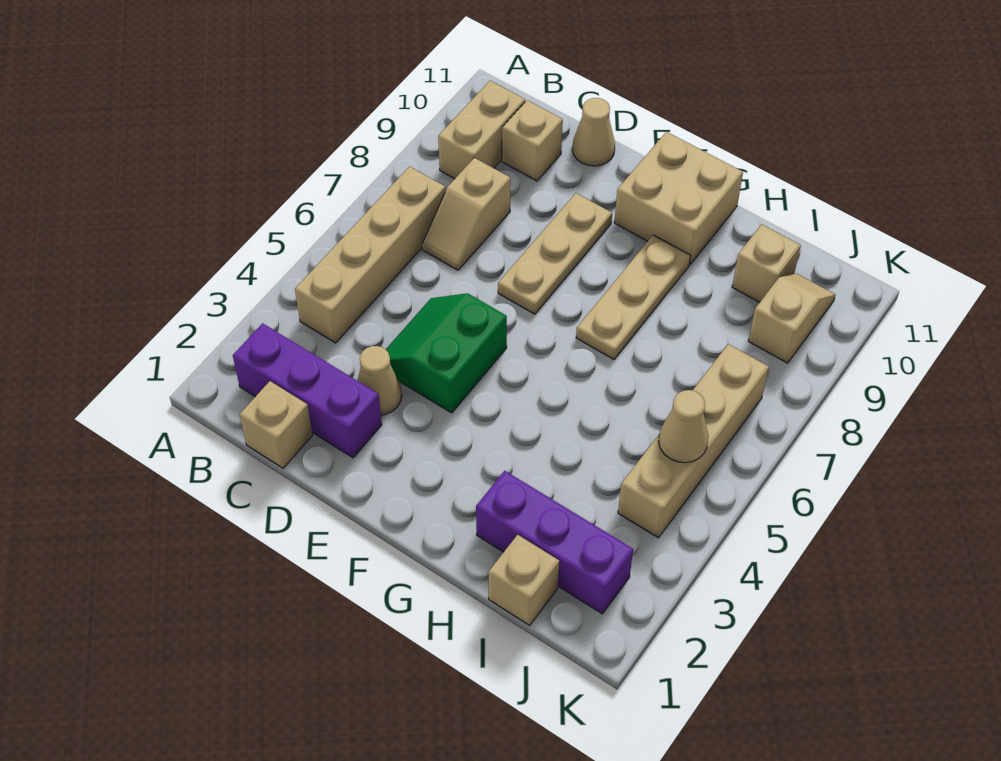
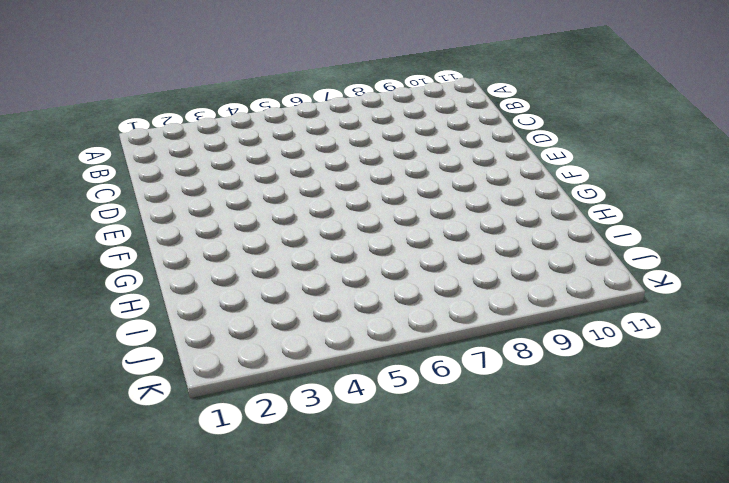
none -> purple 1x3 brick [233,323,382,458]
none -> tan 1x4 brick [295,167,445,343]
none -> tan 1x2 brick [438,81,525,179]

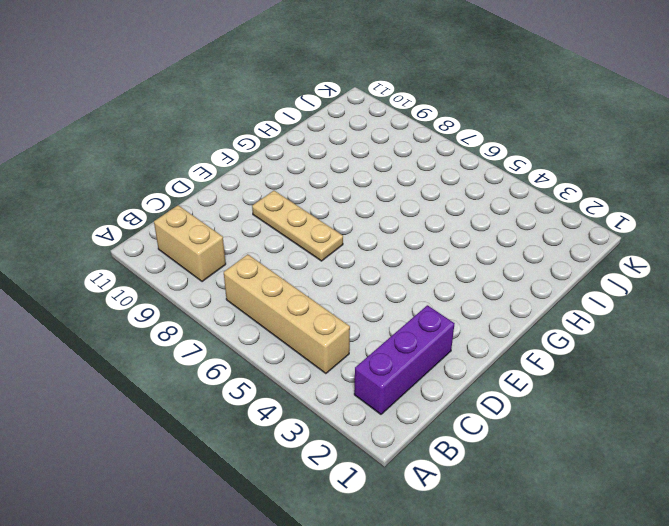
none -> tan 1x1 brick [240,381,313,468]
none -> tan 1x2 slope [422,158,510,270]
none -> tan 1x1 brick [502,100,563,181]

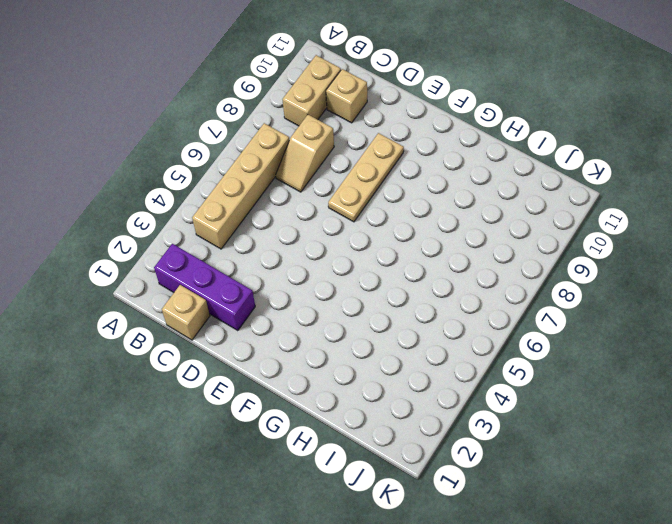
none -> tan 1x1 cone [357,346,402,415]
none -> green 2x2 slope [386,293,507,413]
none -> tan 1x1 cone [572,98,615,166]

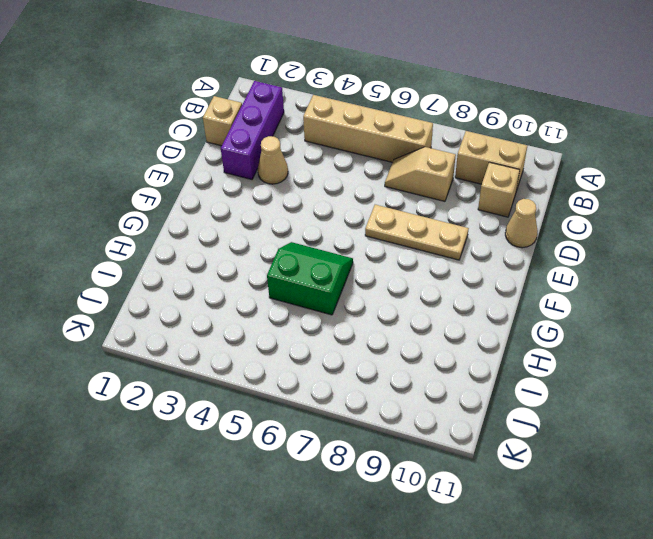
green 2x2 slope [267,242,353,315] -> green 2x2 slope moved to [386,293,507,413]
none -> tan 2x2 brick [614,132,743,264]
none -> tan 1x3 plate [576,235,691,359]
none -> purple 1x3 brick [476,471,633,614]

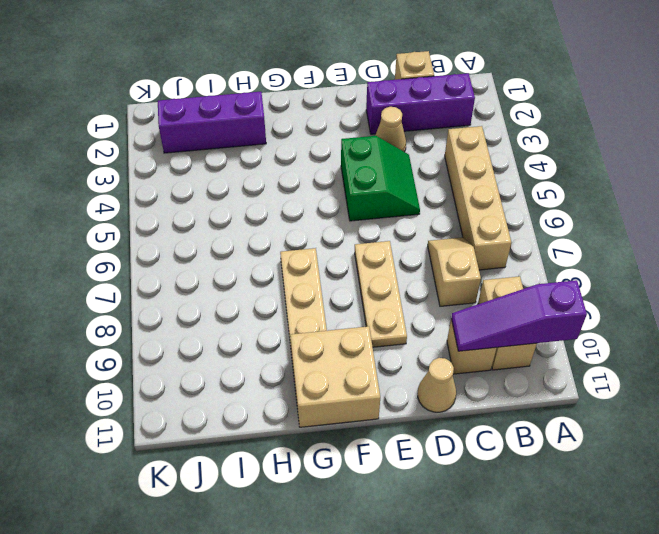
purple 1x3 slope [451,280,587,351] -> none
none -> tan 1x1 brick [488,535,559,625]
none -> tan 1x1 brick [732,224,801,302]
none -> tan 1x4 brick [618,344,769,538]

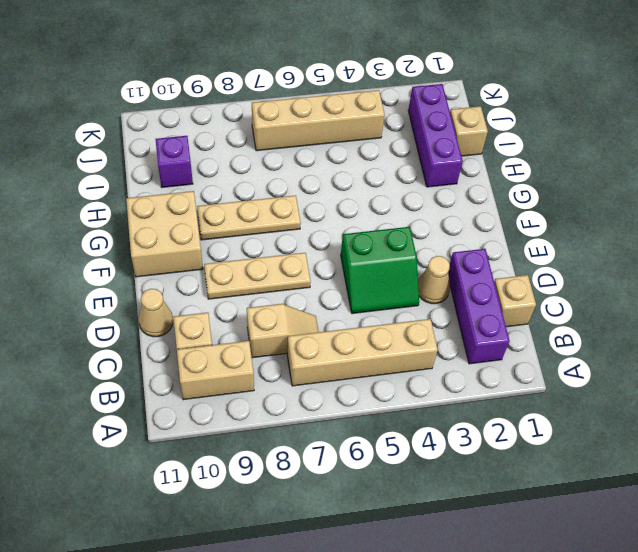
purple 1x1 brick [156,136,193,187] -> tan 1x1 brick [732,224,801,302]
none -> tan 1x2 slope [748,274,835,363]
none -> tan 1x1 cone [659,390,708,463]

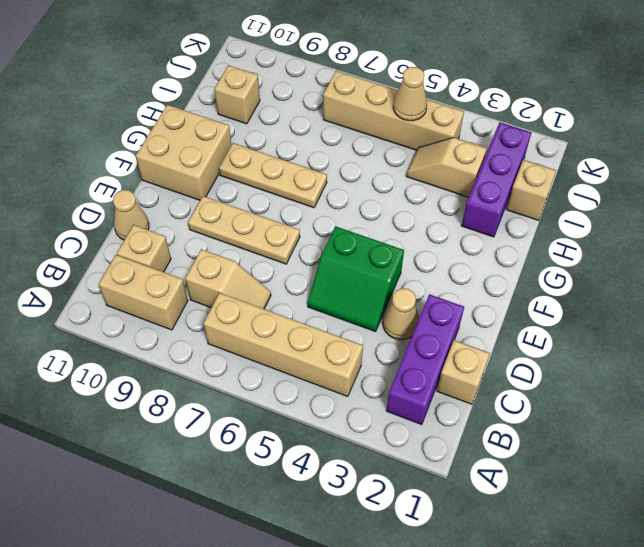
tan 1x2 slope [407,138,487,197] -> tan 1x2 slope moved to [748,274,835,363]

